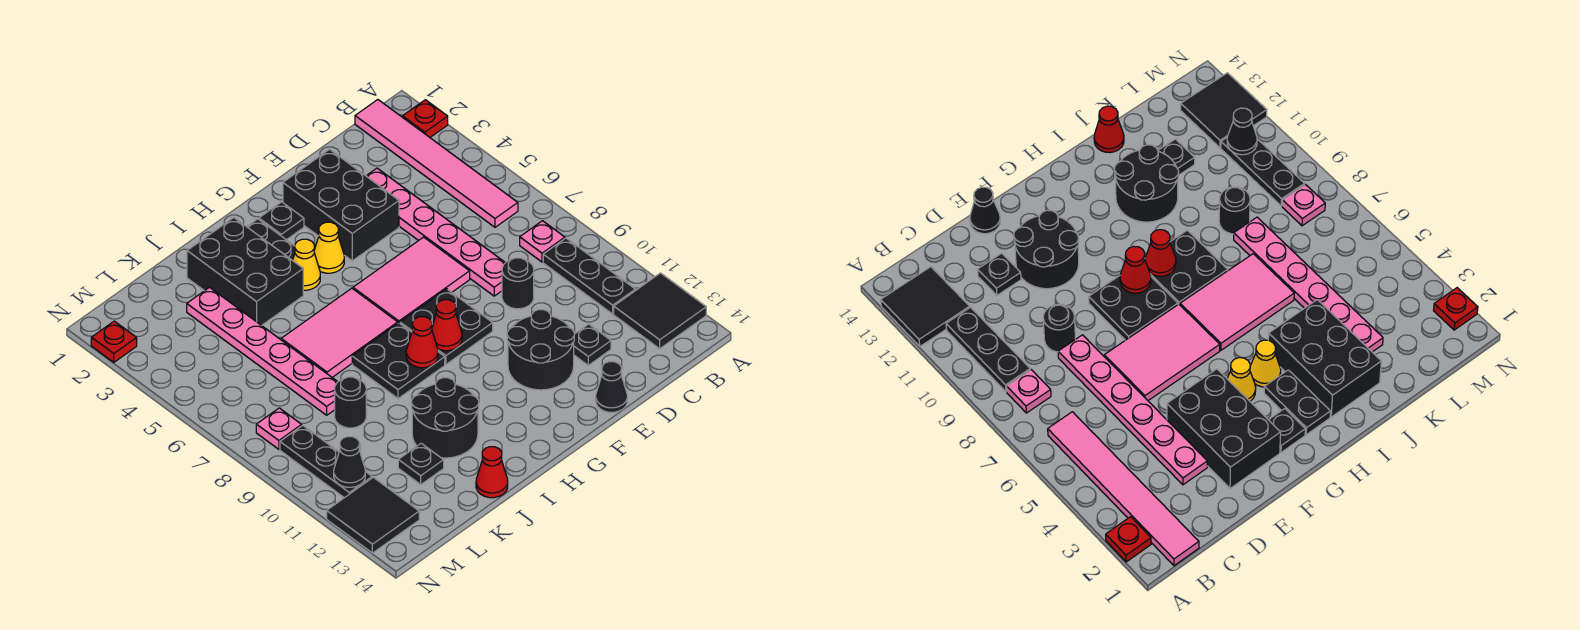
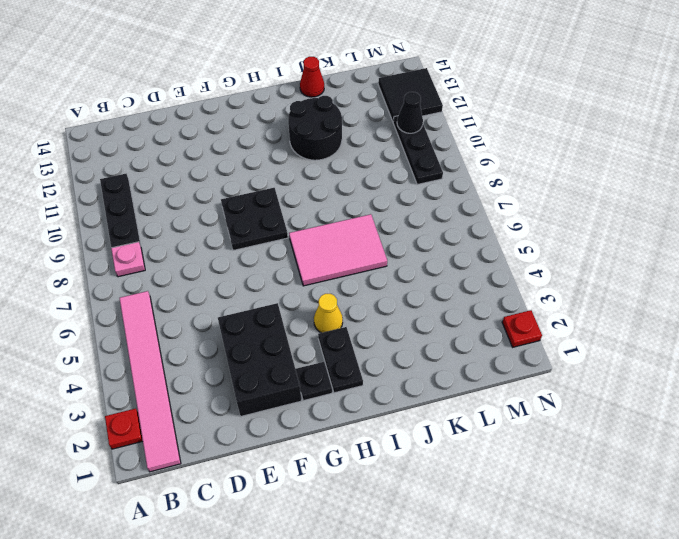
none -> black 2x2 tile [614,273,706,349]
none -> pink 1x6 plate [367,168,505,296]
none -> black 1x1 round brick [502,258,534,309]
none -> black 1x1 plate [574,324,611,365]

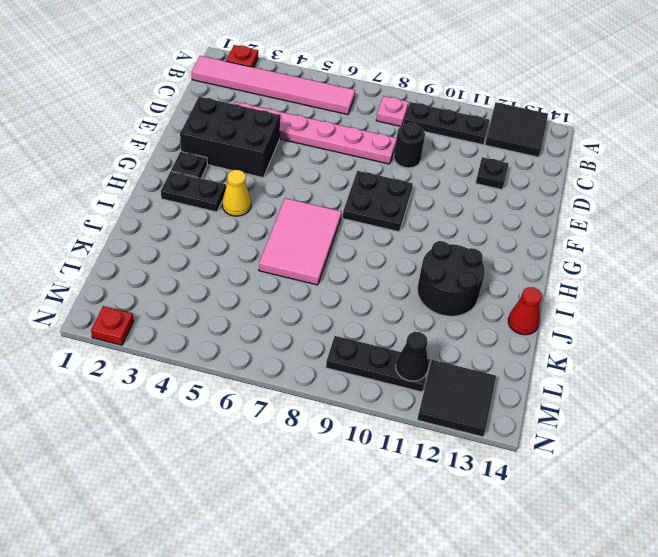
none -> pink 2x3 tile [353,237,470,323]
none -> black 2x2 round brick [507,310,574,390]
none -> black 1x1 cone [596,362,627,412]
none -> yellow 1x1 cone [314,222,344,273]

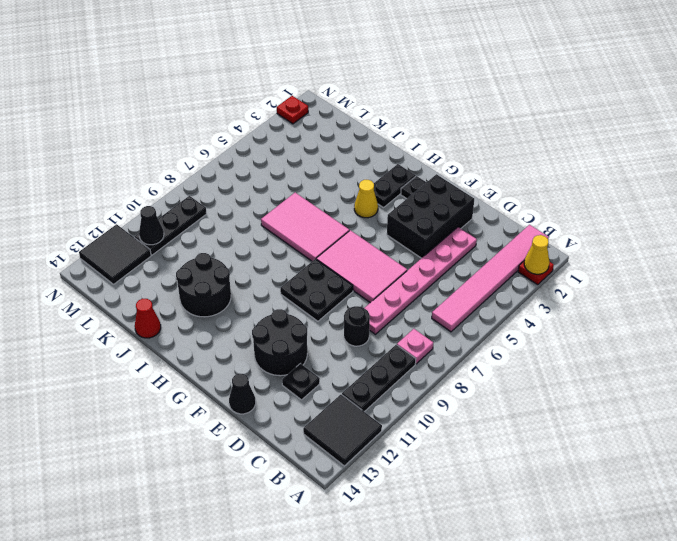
yellow 1x1 cone [524,235,550,274] -> yellow 1x1 cone moved to [314,222,344,273]
none -> black 2x2 plate [352,323,445,399]
none -> black 2x3 brick [187,218,303,326]
none -> pink 1x6 plate [187,287,337,415]
none -> black 1x1 round brick [335,377,366,428]

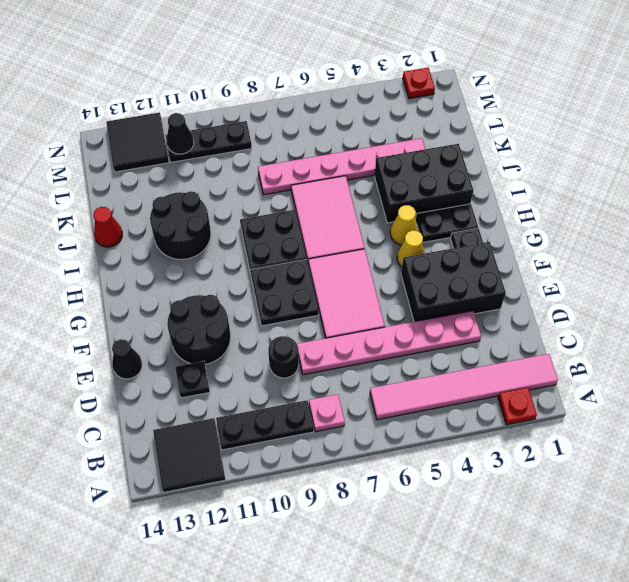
none -> black 1x1 round brick [335,377,366,428]
none -> black 1x1 plate [398,443,444,484]
none -> pink 1x1 plate [256,408,302,449]
none -> red 1x1 cone [432,300,462,351]

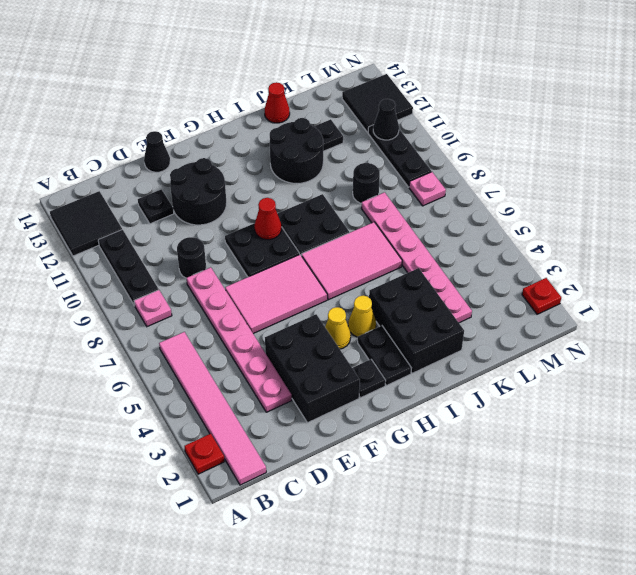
none -> red 1x1 cone [406,317,438,368]

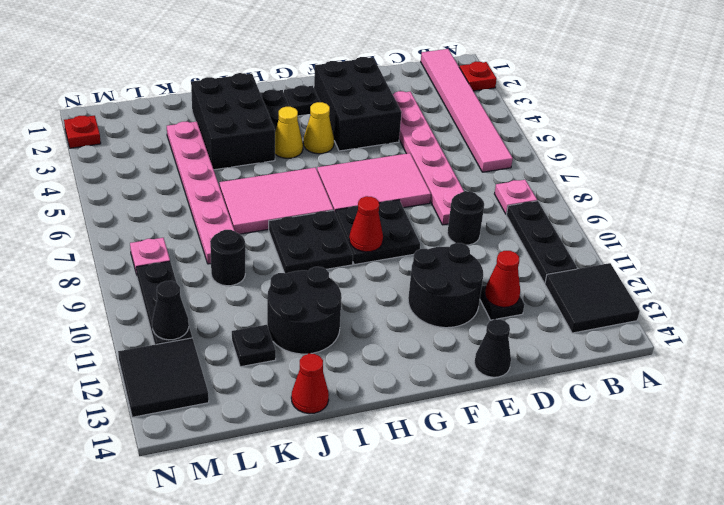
red 1x1 cone [485,251,520,307] -> red 1x1 cone moved to [406,317,438,368]

